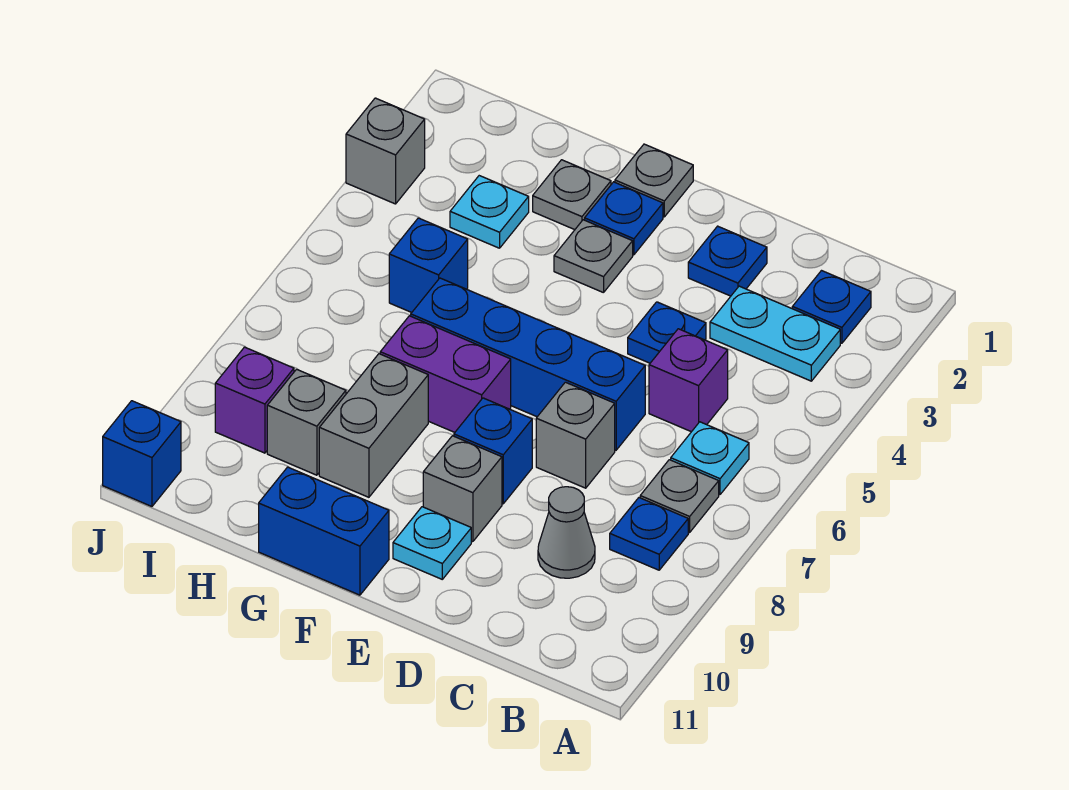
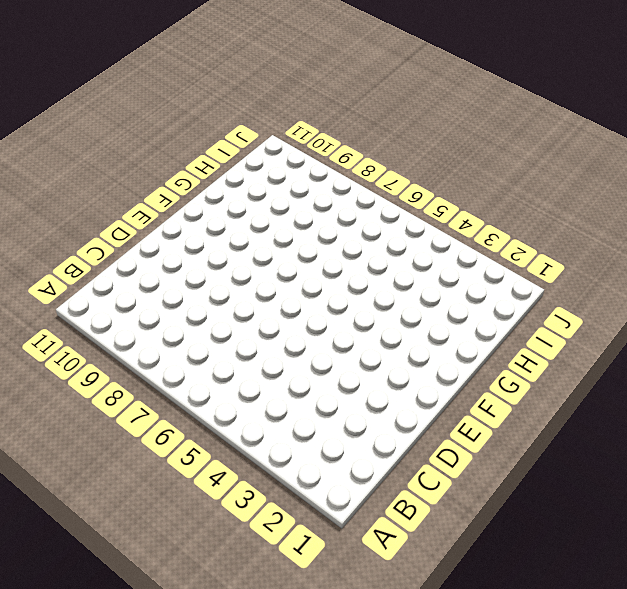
none -> blue 1x1 plate [792,271,871,343]
none -> cyan 1x2 plate [710,286,840,381]
none -> cyan 1x1 plate [671,422,749,495]

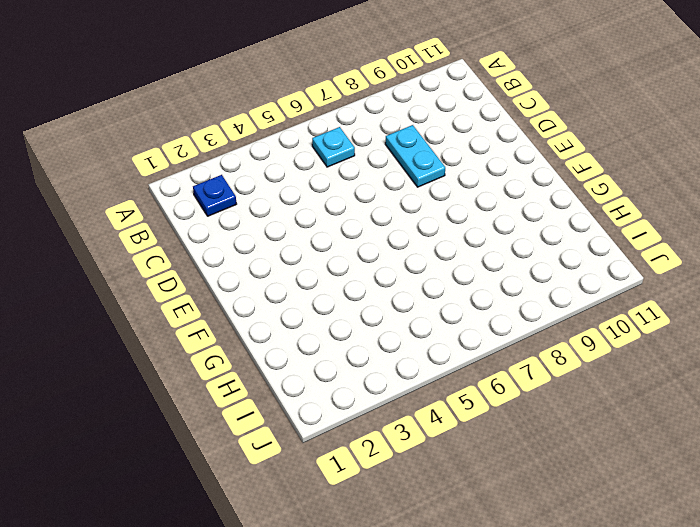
cyan 1x2 plate [385,125,445,187] -> cyan 1x2 plate moved to [710,286,840,381]
none -> grey 1x1 plate [640,460,719,532]
none -> blue 1x1 plate [610,498,688,570]
none -> purple 1x1 brick [649,329,728,432]

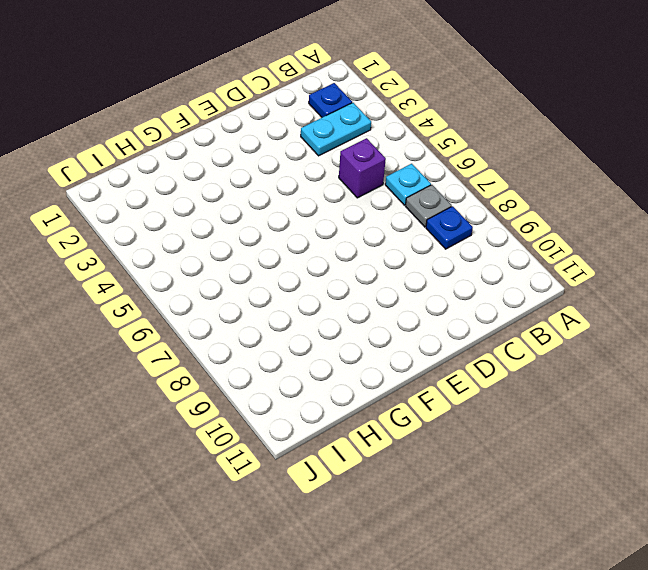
none -> grey 1x1 cone [538,487,595,578]
none -> blue 1x1 plate [688,226,767,296]
none -> blue 1x1 plate [628,302,706,363]

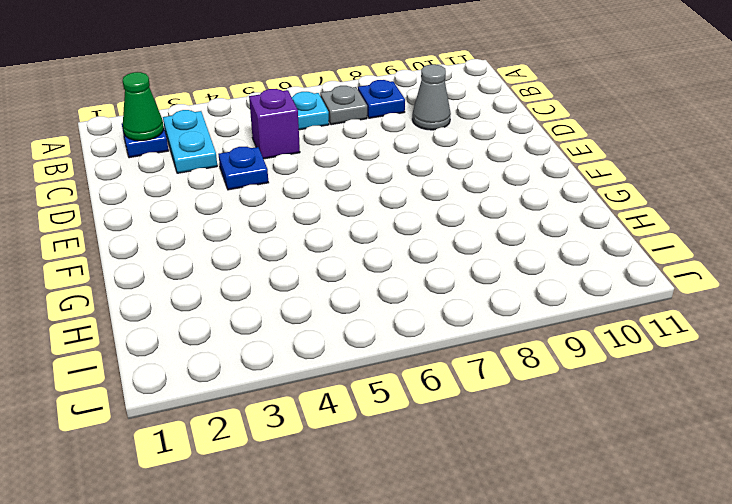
green 1x1 cone [123,72,164,141] -> none
none -> blue 1x1 plate [688,226,767,296]
none -> blue 1x4 brick [411,278,645,450]
none -> grey 1x1 brick [536,382,615,488]

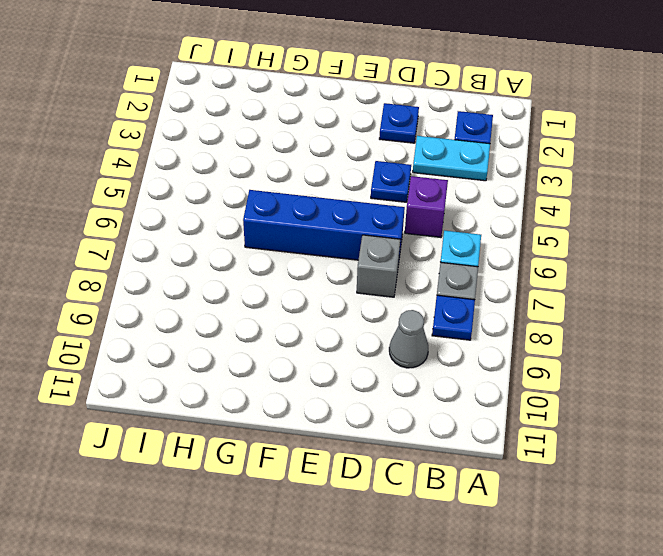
none -> blue 1x1 brick [454,398,532,504]
none -> grey 1x1 brick [423,436,502,542]
none -> cyan 1x1 plate [393,507,471,579]

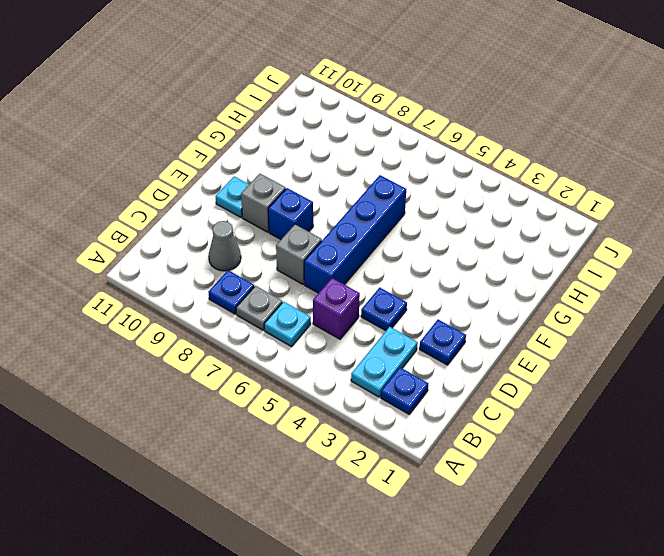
none -> grey 1x1 plate [615,144,693,217]
none -> blue 1x1 plate [585,182,663,255]
none -> grey 1x1 plate [554,220,633,293]

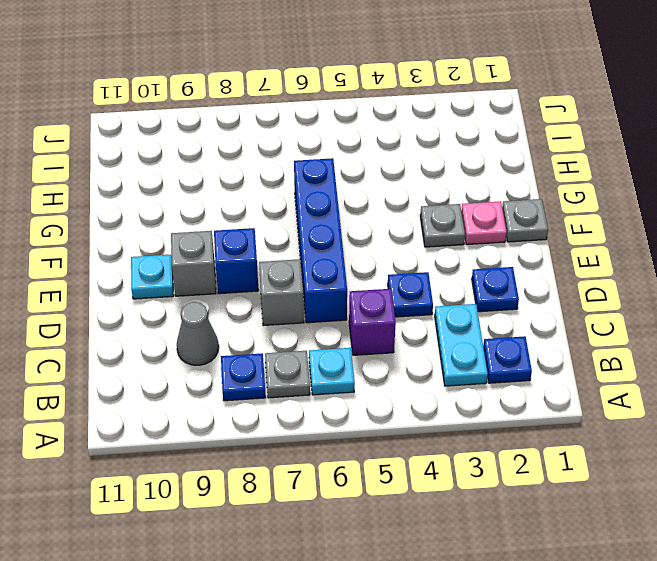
pink 1x1 plate [461,201,507,245] -> blue 1x1 plate [585,182,663,255]
none -> purple 1x2 brick [380,316,511,432]
none -> blue 1x2 brick [259,467,389,595]
none -> grey 1x1 plate [533,160,611,230]

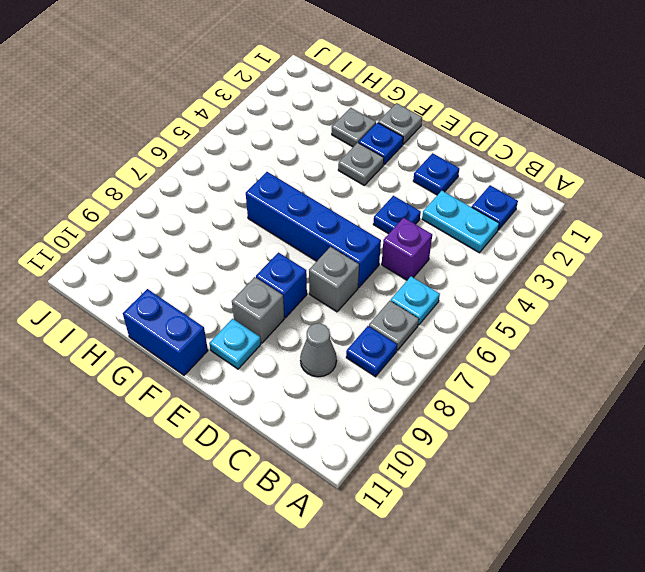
none -> purple 1x2 brick [380,316,511,432]
none -> grey 1x2 brick [319,354,428,497]
none -> cyan 1x1 plate [450,176,529,248]

